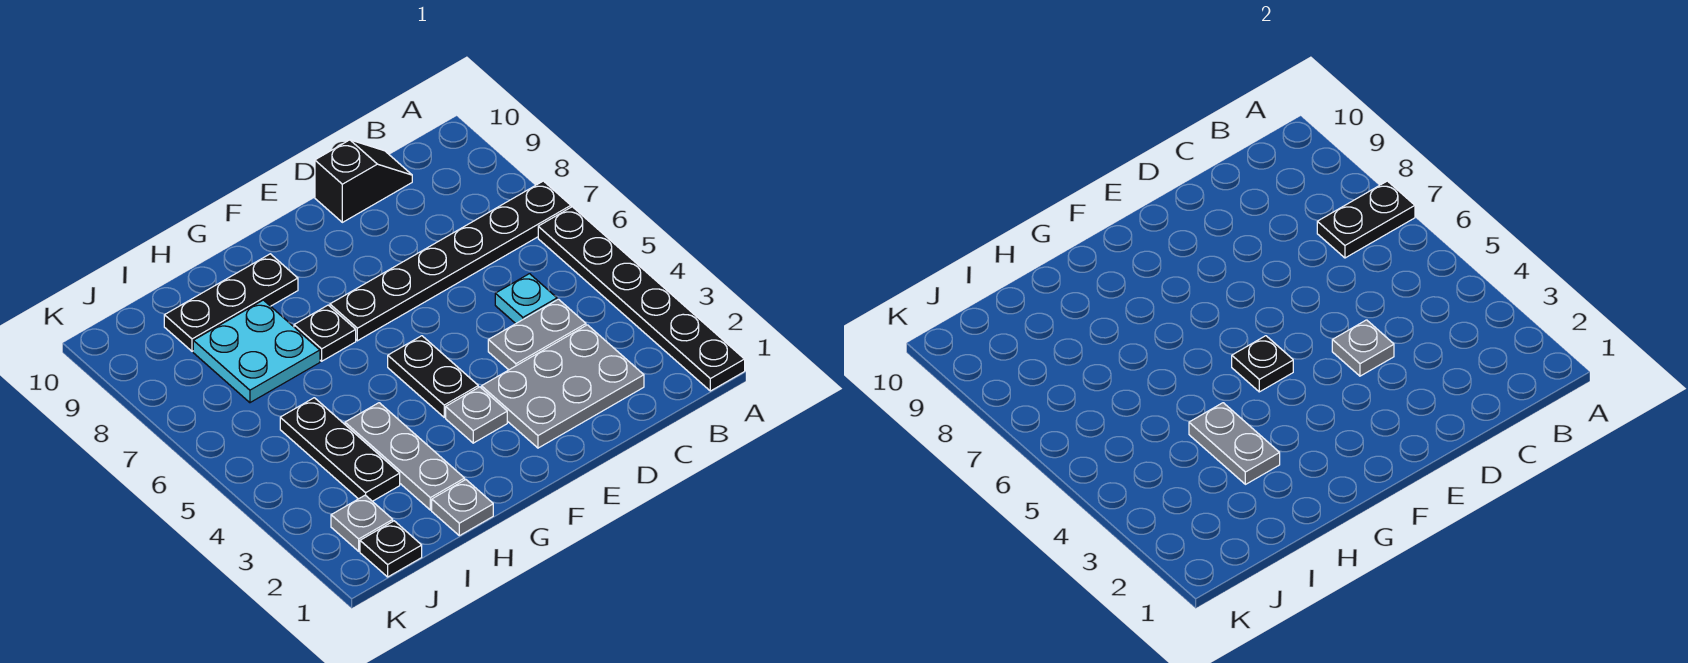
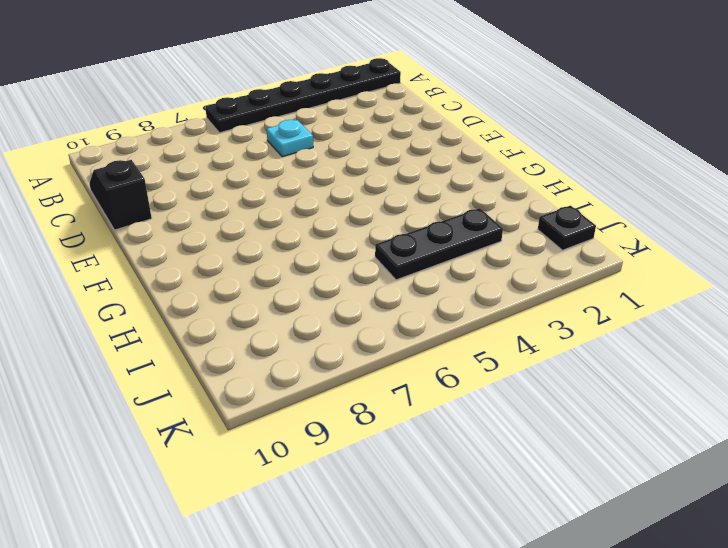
none -> black 1x6 plate [330,181,571,341]
none -> grey 2x3 plate [482,325,644,448]
none -> grey 1x2 plate [488,299,586,370]

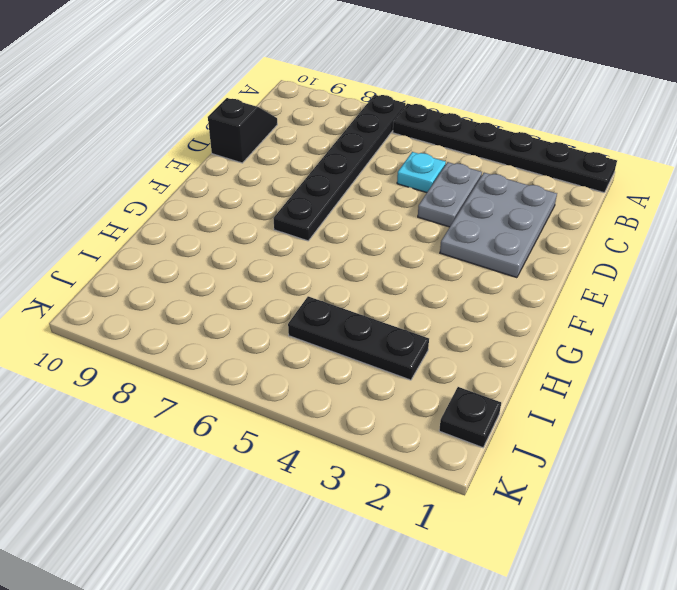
none -> grey 1x1 plate [446,387,507,443]
none -> black 1x2 plate [388,336,478,417]
none -> black 1x1 plate [294,305,356,361]

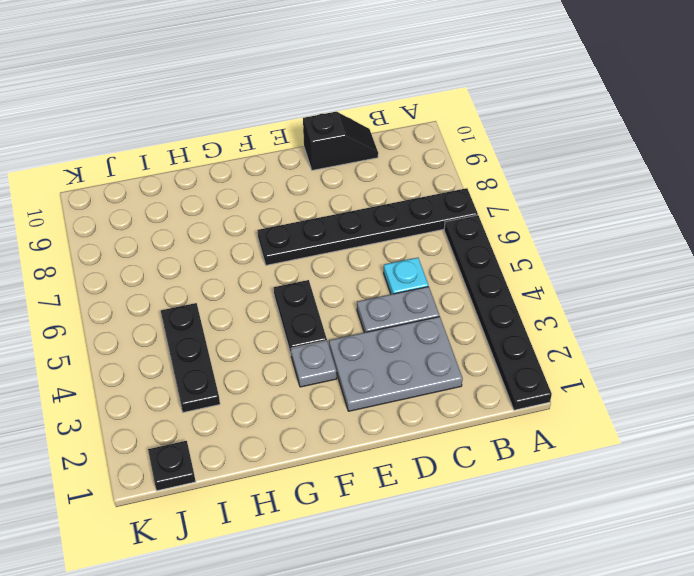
none -> black 1x1 plate [294,305,356,361]
none -> black 1x3 plate [164,254,298,351]
none -> grey 1x1 plate [432,480,493,536]

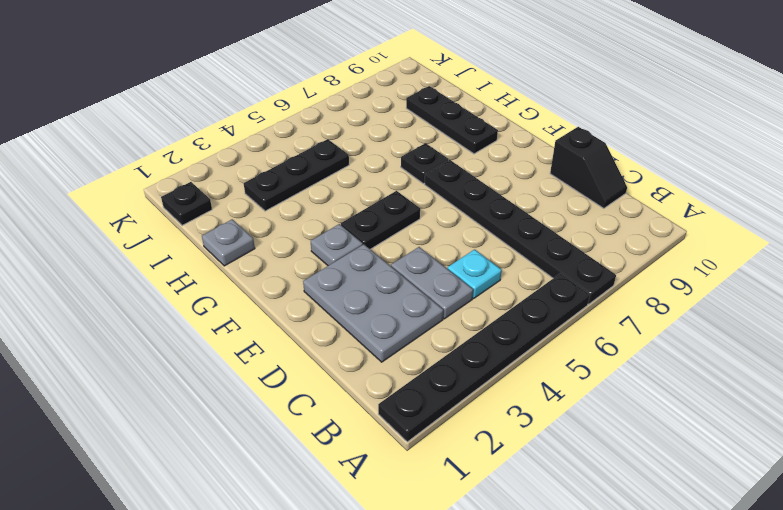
none -> grey 1x3 plate [345,403,465,510]
none -> cyan 2x2 plate [193,300,320,403]
none -> grey 1x1 plate [331,495,393,551]

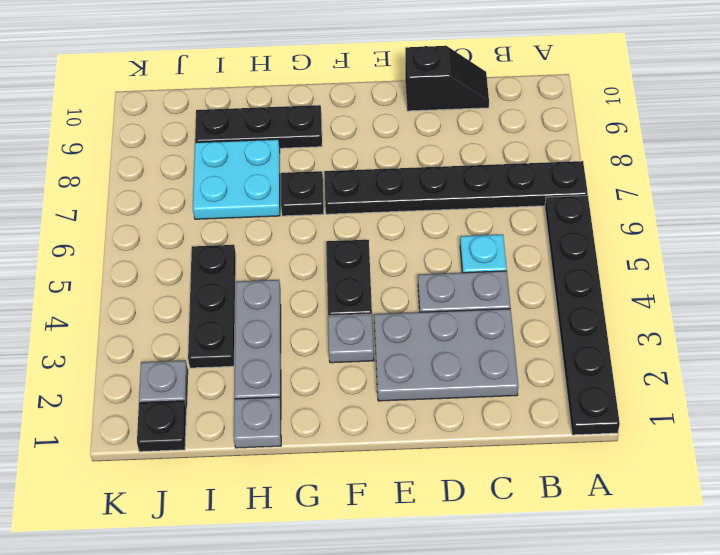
none -> black 1x2 plate [1317,181,1415,258]
none -> grey 1x1 plate [1332,320,1394,376]
none -> black 1x1 plate [1232,336,1293,392]

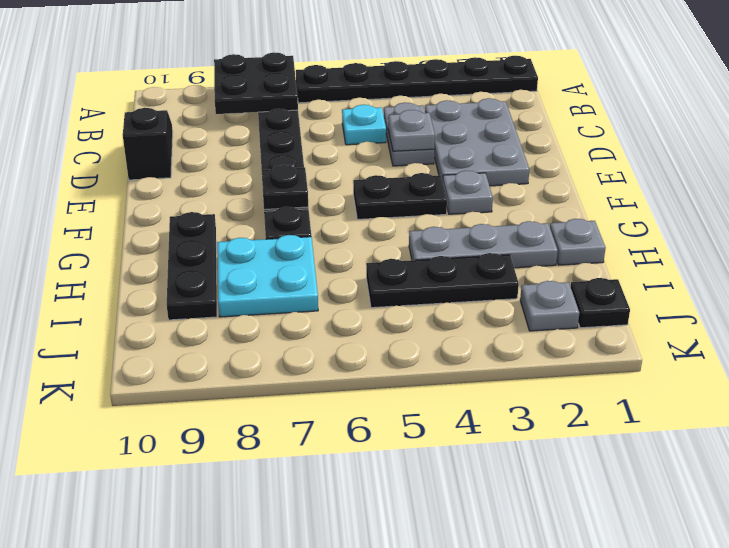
black 2x2 plate [214,52,298,114] -> black 1x2 plate [1317,181,1415,258]
black 1x1 plate [262,165,308,210] -> black 1x1 plate moved to [1232,336,1293,392]
none -> grey 1x2 plate [1189,403,1280,484]

